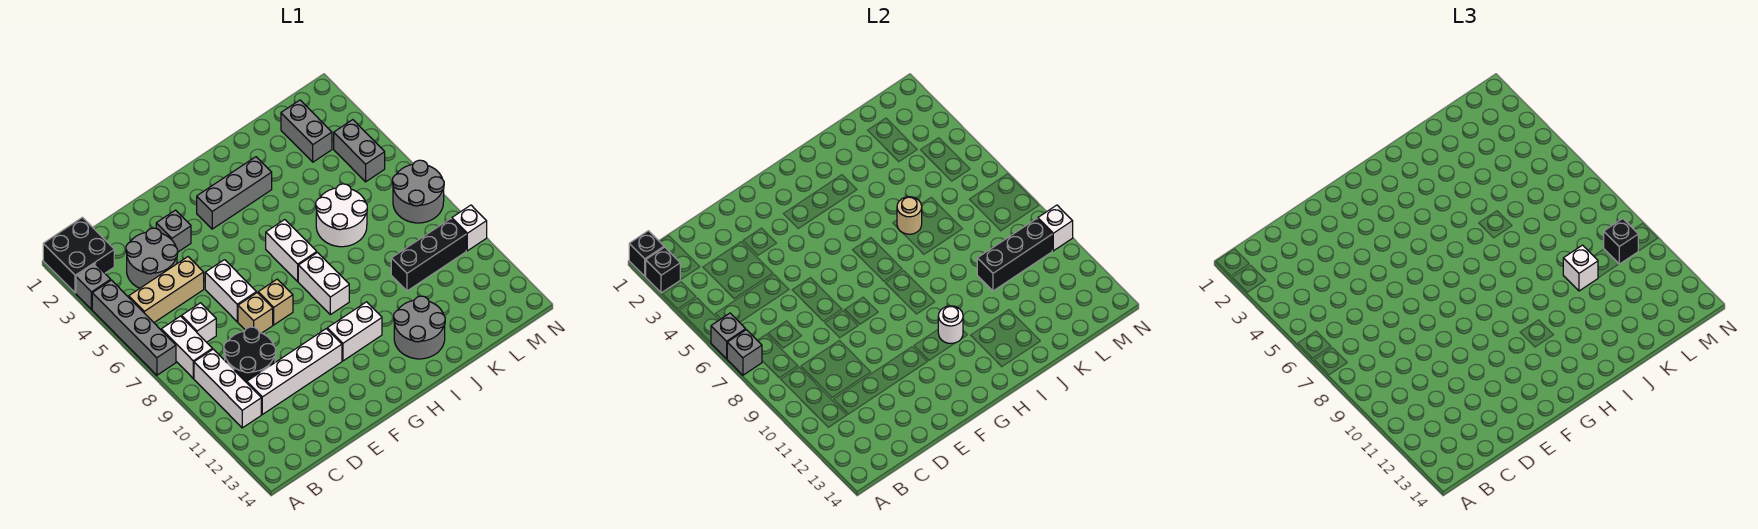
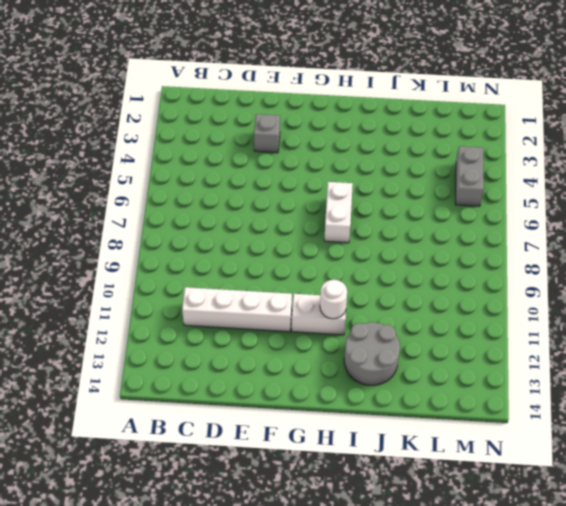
none -> black 2x2 brick [43,217,114,293]
none -> grey 1x1 brick [76,264,111,309]
none -> grey 1x4 brick [92,280,176,375]
none -> tan 1x3 brick [129,257,204,322]

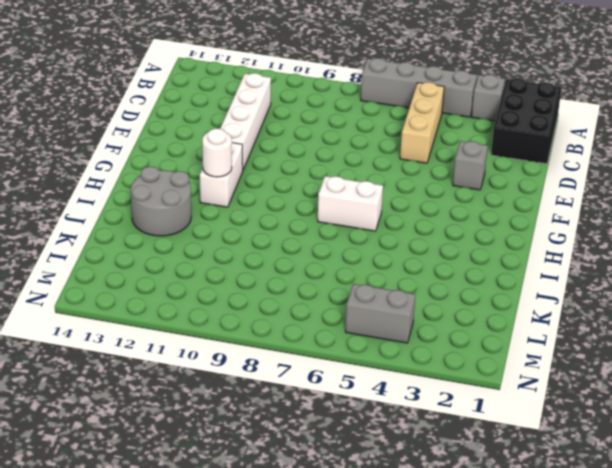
black 2x3 brick [491,79,562,164] -> black 2x2 brick [43,217,114,293]
none -> white 1x2 brick [161,316,212,378]
none -> white 1x3 brick [194,349,261,428]
none -> grey 2x2 round brick [126,228,178,288]
none -> white 1x1 brick [182,303,216,342]

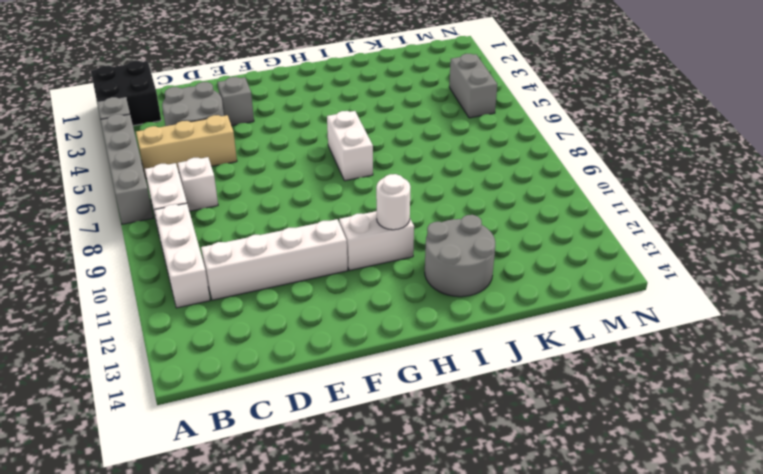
none -> black 2x2 round brick [224,327,276,383]
none -> white 1x2 brick [205,260,256,322]
none -> tan 1x1 brick [238,293,273,333]
none -> tan 1x1 brick [258,279,293,325]

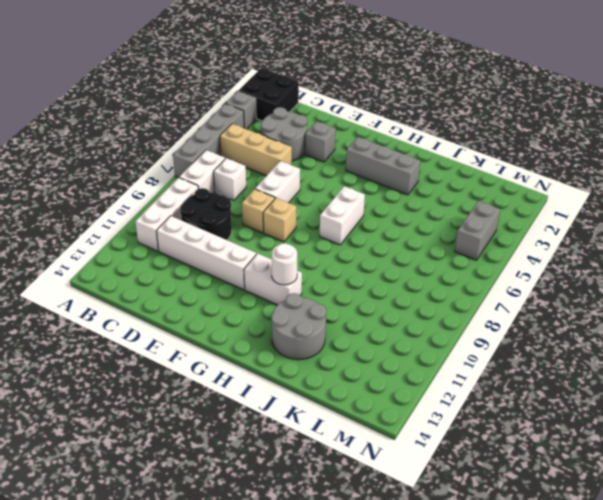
none -> white 1x2 brick [298,253,349,315]
none -> white 2x2 round brick [316,184,367,247]
none -> black 1x3 brick [391,219,466,291]
none -> grey 1x2 brick [281,100,332,162]

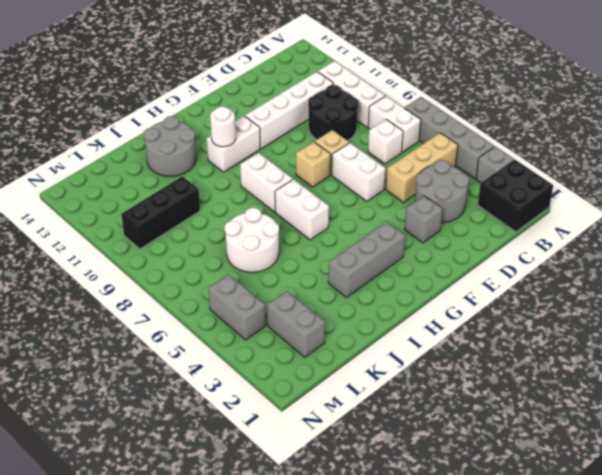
none -> grey 2x2 round brick [392,160,444,223]
none -> white 1x1 brick [452,205,487,251]
none -> black 1x1 brick [629,231,664,276]
none -> black 1x1 brick [645,247,680,293]

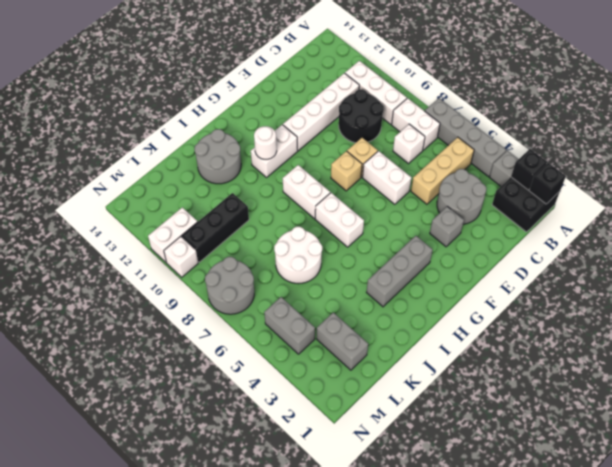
white 1x2 brick [148,207,197,262] -> none
none -> grey 1x1 brick [711,313,746,359]
none -> grey 1x1 brick [727,330,762,375]
none -> tan 1x1 round brick [897,197,922,234]
none -> black 1x3 brick [977,219,1052,291]

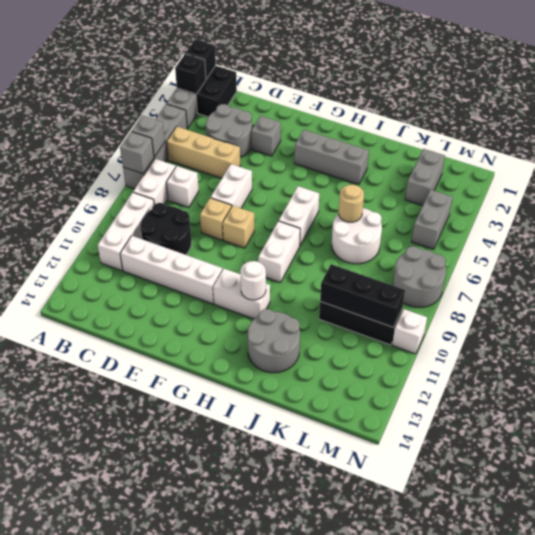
none -> white 1x1 brick [1038,205,1073,251]
none -> white 1x1 brick [1563,245,1598,291]
none -> black 1x1 brick [1604,219,1638,264]

